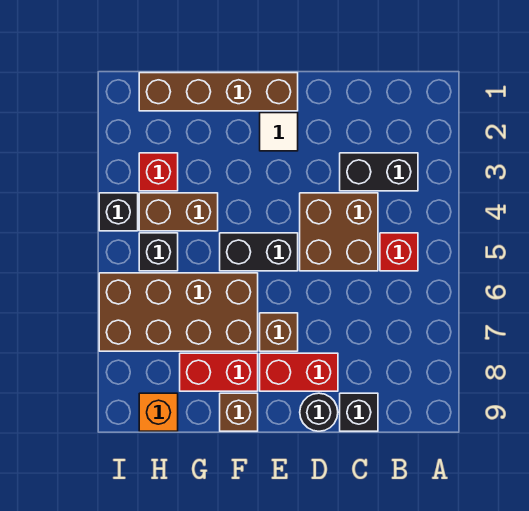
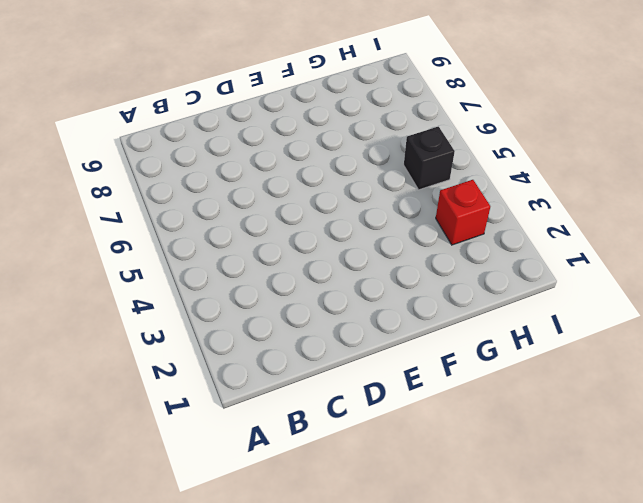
none -> black 1x2 brick [340,153,418,191]
none -> red 1x1 brick [380,233,418,271]
none -> brown 2x2 brick [300,193,378,271]

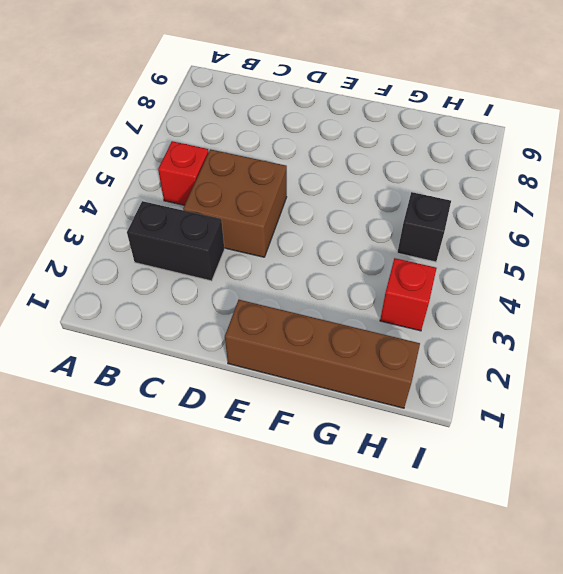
none -> black 1x1 brick [340,393,378,431]
none -> red 1x2 brick [260,353,338,391]
none -> black 1x1 round brick [300,393,338,431]

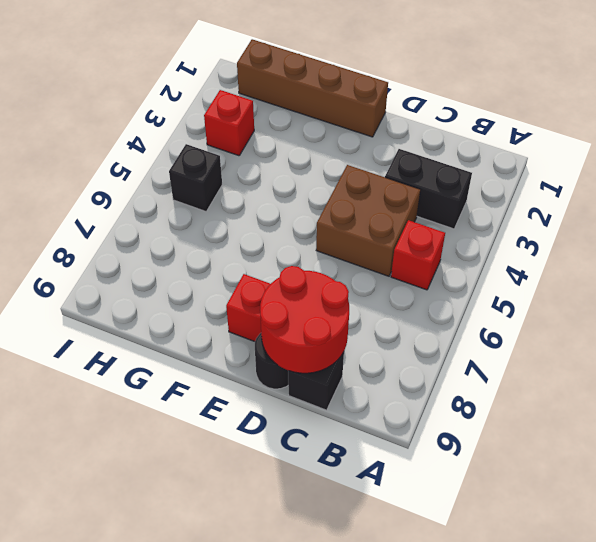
red 2x2 round brick [260,266,349,373] -> none
none -> white 1x1 tile [260,113,298,151]
none -> black 1x2 brick [220,233,298,271]
none -> brown 1x1 brick [260,313,298,351]

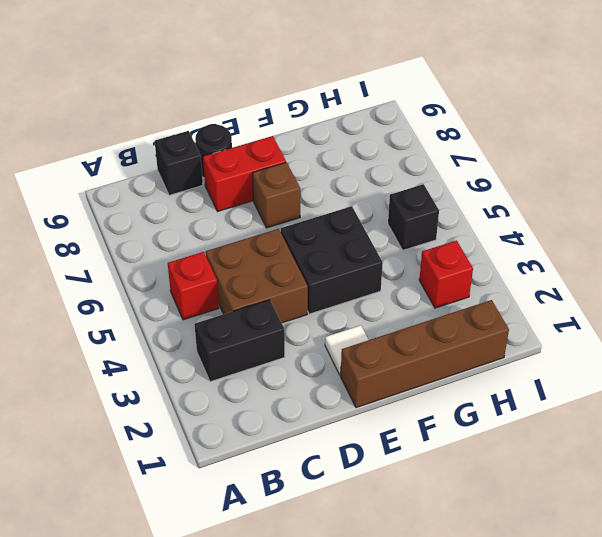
black 2x2 brick [281,206,383,314] -> black 1x2 brick [220,233,298,271]
none -> brown 2x4 brick [99,273,258,351]
none -> red 1x2 brick [180,353,258,391]
none -> brown 1x1 brick [220,393,258,431]

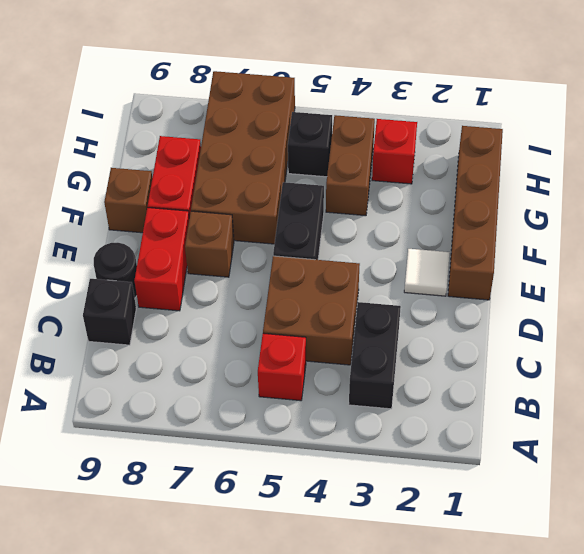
none -> orange 1x1 brick [139,393,178,431]
none -> black 1x1 brick [99,193,138,231]

